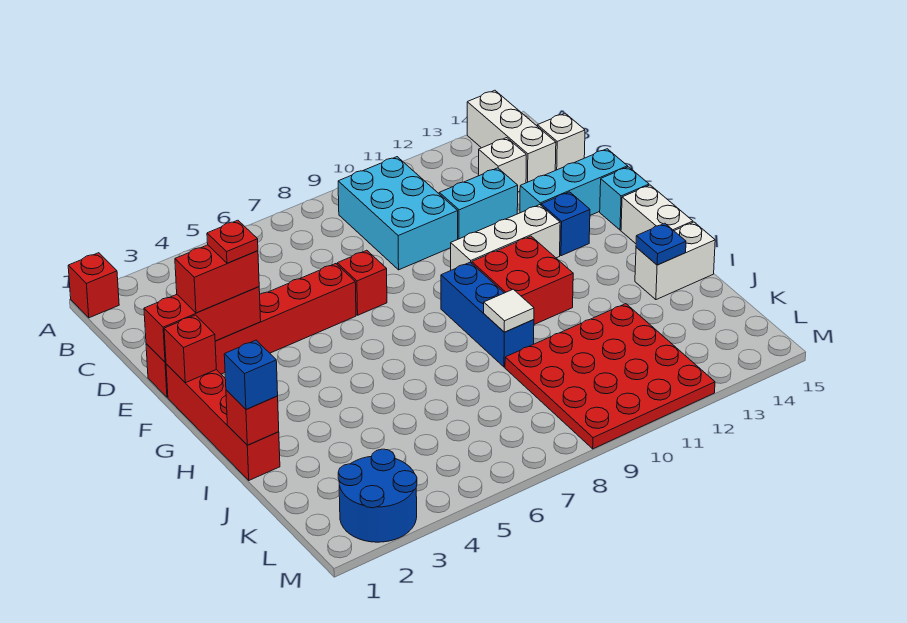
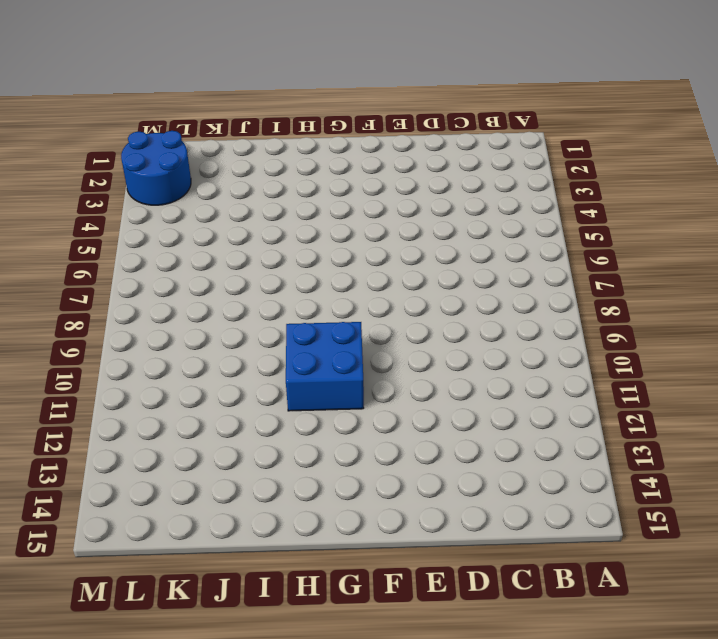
blue 2x2 brick [286,322,364,411] -> red 2x2 brick [472,236,573,325]
none -> red 1x1 brick [68,253,119,318]
none -> white 1x3 brick [467,90,556,183]
none -> cyan 2x3 brick [338,157,458,270]

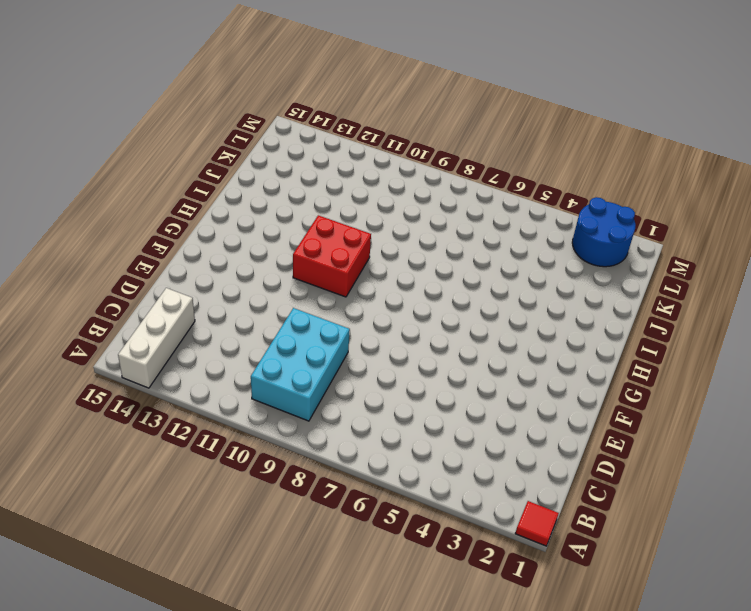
red 1x1 tile [515,501,559,546] -> red 1x1 brick [68,253,119,318]
none -> white 1x1 brick [478,138,526,192]
none -> white 1x1 brick [537,113,585,170]
none -> cyan 1x2 brick [439,168,518,239]

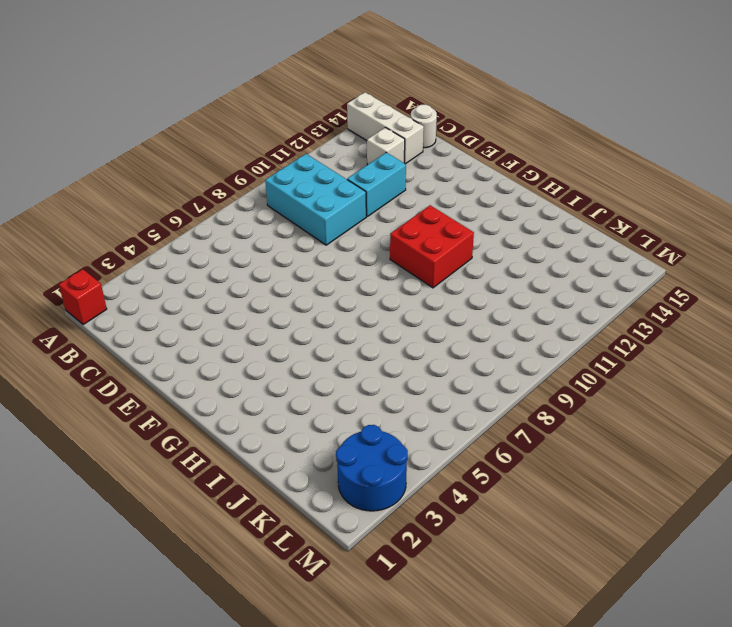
white 1x1 round brick [411,105,437,148] -> white 1x1 brick [537,113,585,170]
none -> red 1x6 brick [146,264,356,397]
none -> red 1x1 brick [337,250,387,315]
none -> cyan 1x3 brick [520,149,628,215]

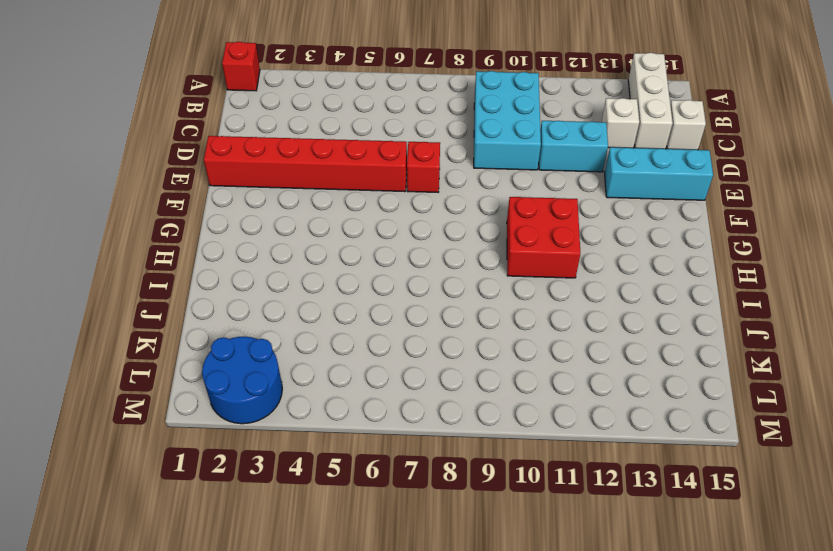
none -> red 1x4 brick [166,364,280,480]
none -> white 1x3 brick [451,205,560,270]
none -> blue 1x1 brick [541,192,590,256]

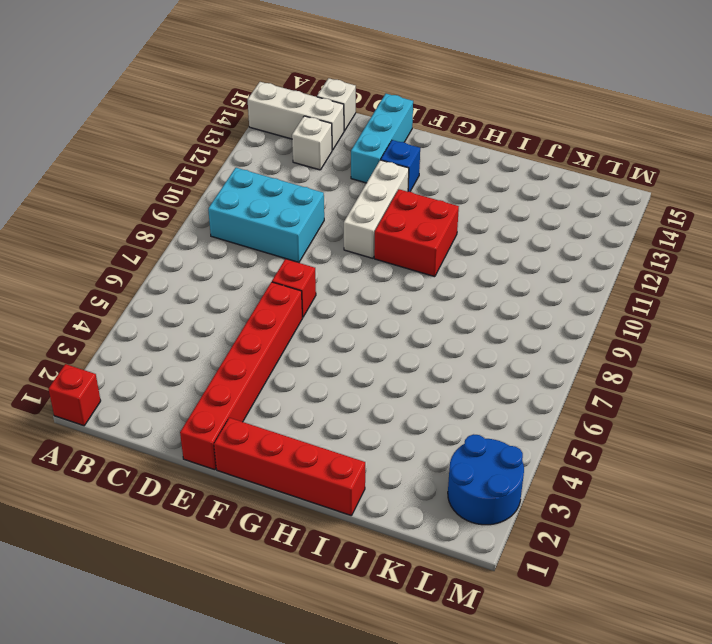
none -> cyan 1x2 brick [439,168,518,239]
none -> cyan 1x1 brick [600,167,649,230]
none -> blue 1x3 brick [441,262,534,367]

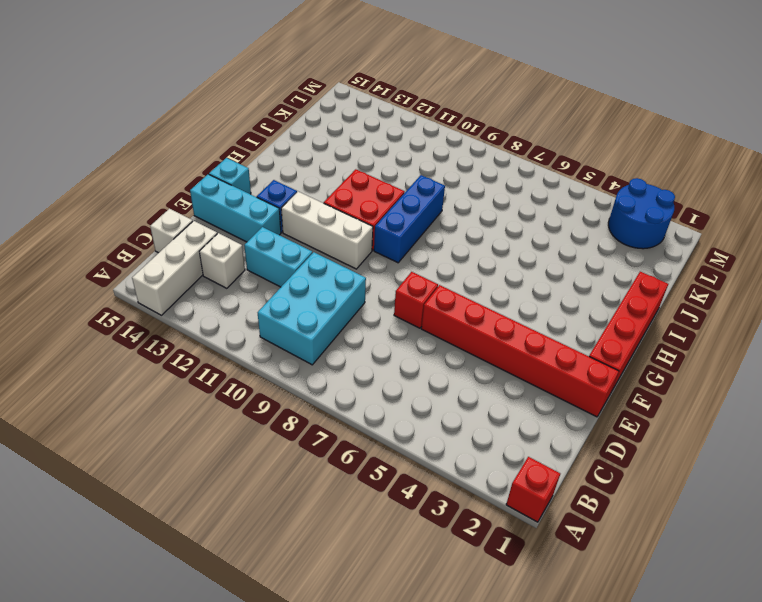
none -> white 1x2 brick [621,185,693,244]
none -> white 1x2 brick [635,222,715,300]
none -> red 4x4 plate [505,304,715,449]

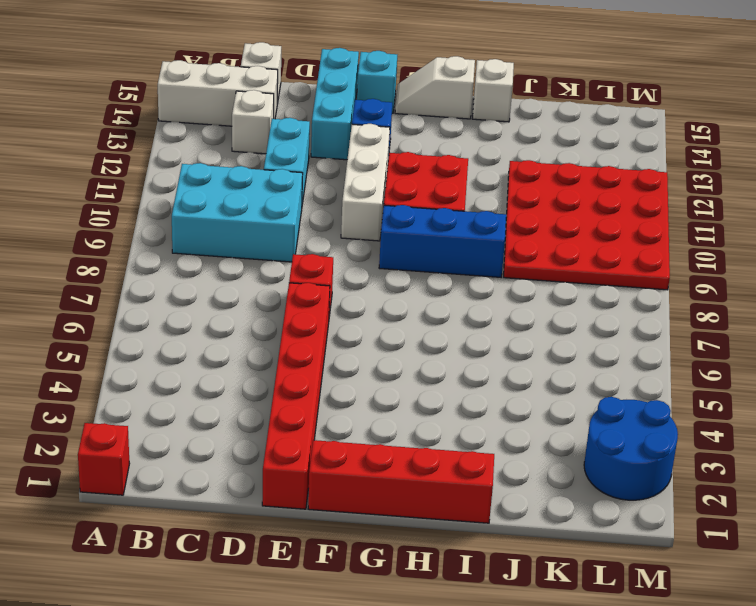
white 1x2 slope [395,56,475,119] -> white 1x2 brick [621,185,693,244]
white 1x1 brick [473,59,514,122] -> white 1x2 brick [635,222,715,300]
none -> red 1x3 brick [144,287,261,362]
none -> red 1x1 brick [164,315,216,383]
none -> red 1x1 brick [226,390,279,445]

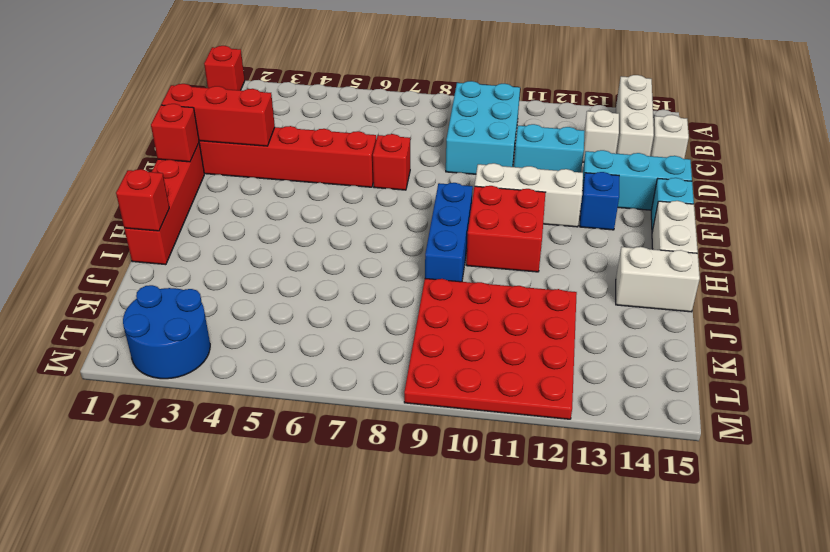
none -> white 1x1 tile [484,289,534,332]
none -> blue 1x1 plate [636,223,686,265]
none -> red 1x2 brick [175,245,259,313]

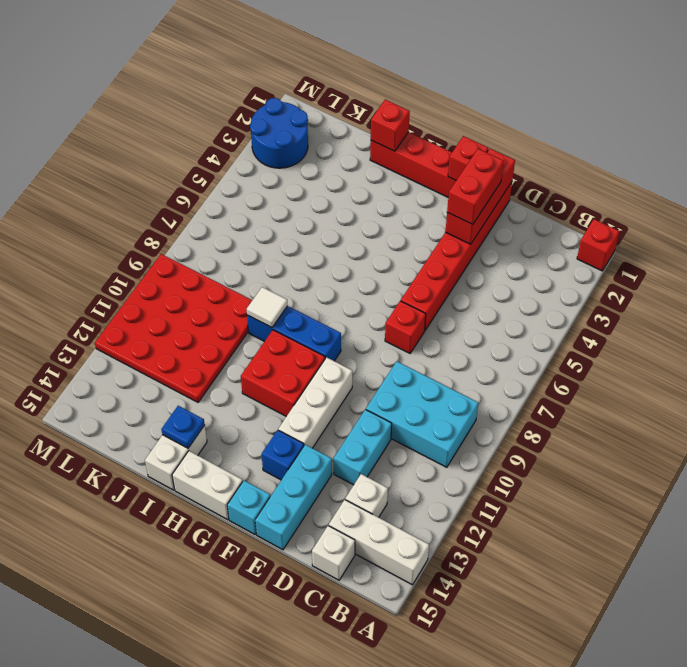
none -> blue 1x1 brick [224,340,278,409]
none -> red 1x1 plate [207,220,258,263]

